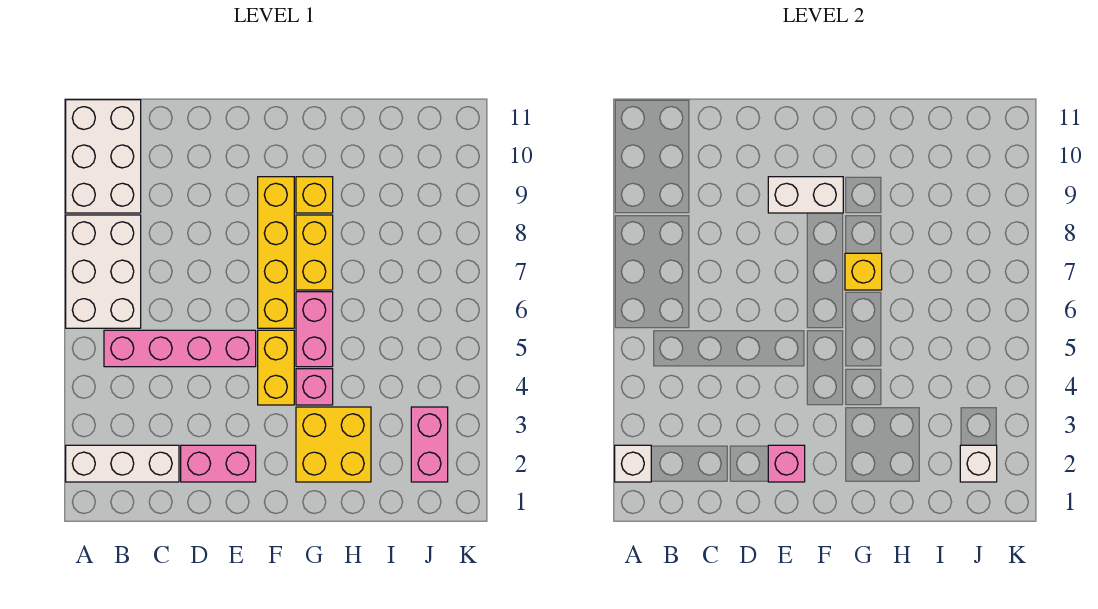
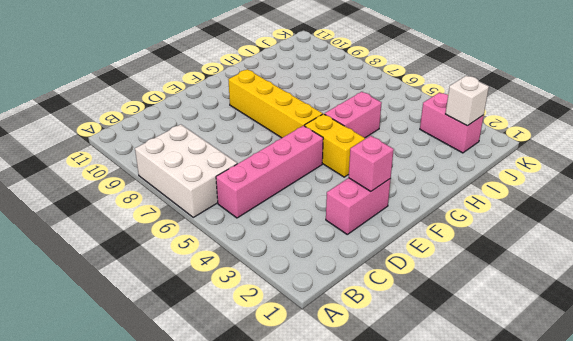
pink 1x2 brick [325,92,381,138] -> pink 1x2 brick turned to [296,292,333,367]
none -> white 1x3 brick [66,445,179,482]
none -> white 2x3 brick [66,100,141,213]
none -> yellow 2x2 brick [296,407,371,482]

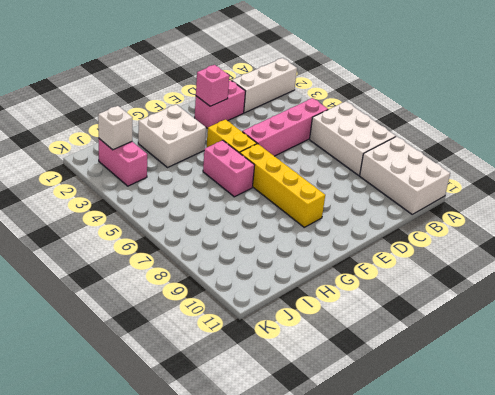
white 2x2 brick [138,104,206,167] -> yellow 2x2 brick [296,407,371,482]
none -> pink 1x1 brick [296,369,333,405]
none -> yellow 1x2 brick [296,215,333,290]
none -> yellow 1x1 brick [296,177,333,213]

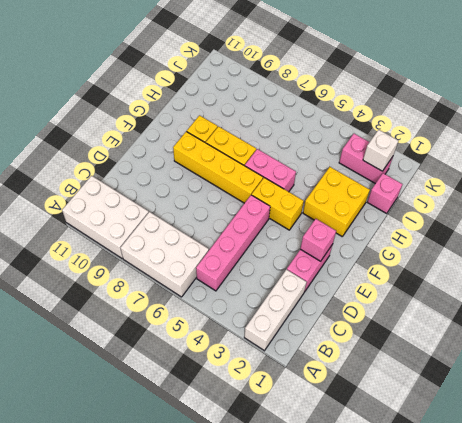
pink 1x1 brick [367,173,402,214] -> pink 1x1 brick moved to [296,369,333,405]
none -> white 1x1 brick [615,445,651,482]
none -> white 1x2 brick [768,177,843,213]
none -> yellow 1x1 brick [845,253,882,290]

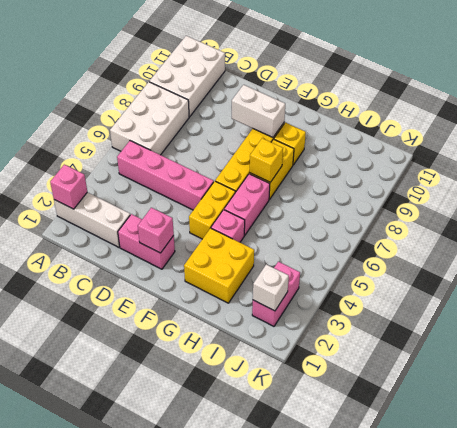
pink 1x1 brick [50,165,87,209] -> white 1x1 brick [615,445,651,482]

